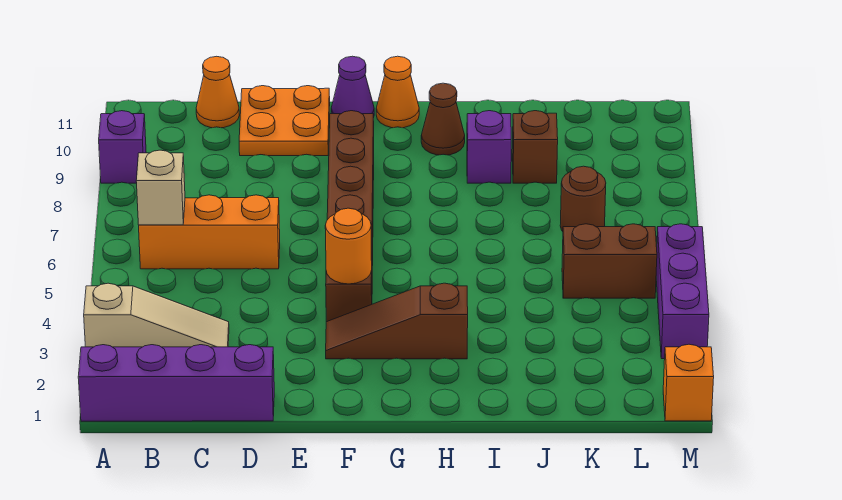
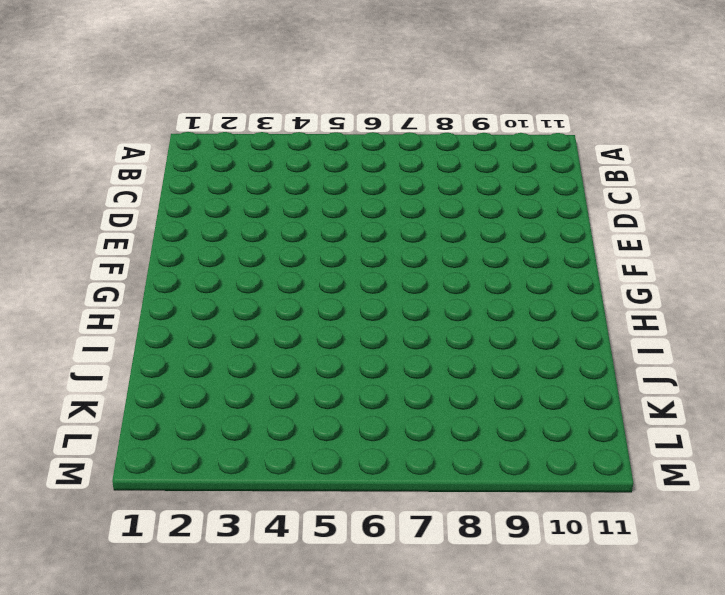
none -> purple 1x4 brick [78,345,274,421]
none -> tan 1x3 slope [84,283,229,347]
none -> purple 1x1 brick [99,111,146,183]

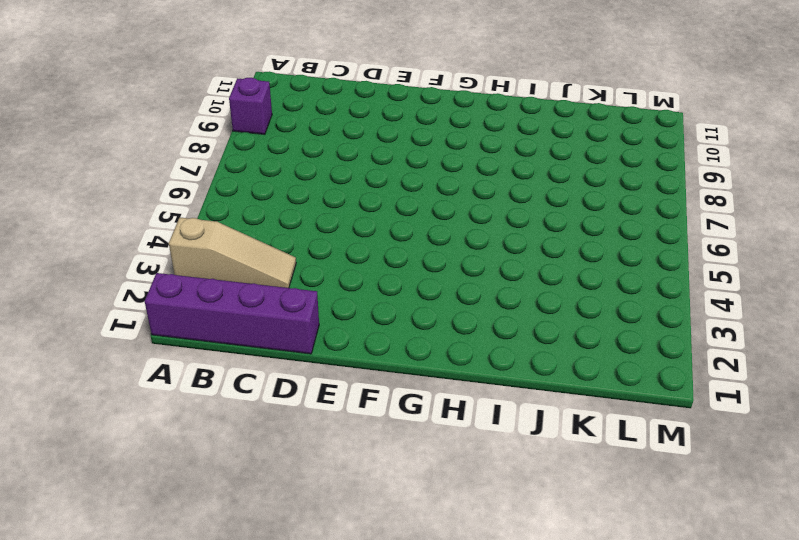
none -> orange 1x3 brick [139,195,280,269]
none -> orange 1x1 cone [196,56,239,128]
none -> orange 2x2 plate [239,86,330,156]

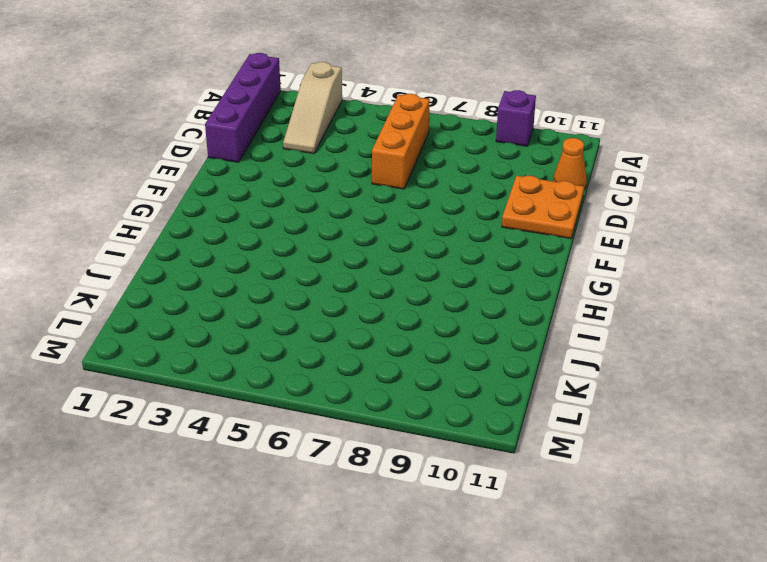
none -> brown 1x3 slope [326,283,468,359]
none -> brown 1x6 brick [326,111,374,322]
none -> purple 1x1 cone [331,56,374,118]

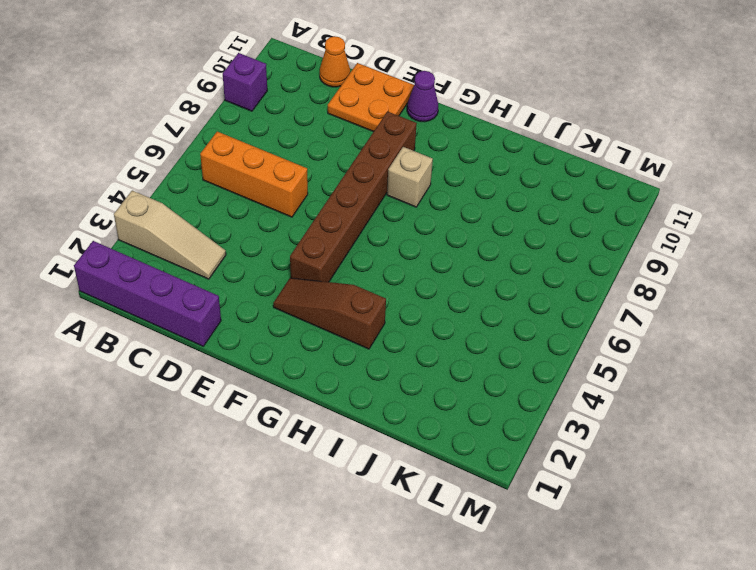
tan 1x1 brick [387,147,433,207] -> tan 1x1 brick moved to [136,150,185,225]
none -> orange 1x1 cone [376,56,419,128]
none -> brown 1x1 cone [421,83,465,155]
none -> purple 1x1 brick [467,111,511,183]

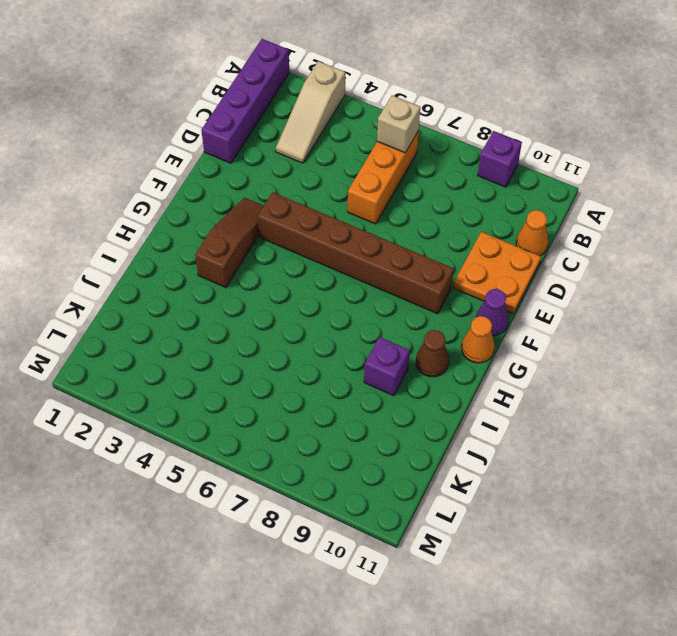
none -> brown 1x1 brick [512,111,558,183]
none -> brown 1x2 brick [562,224,657,298]
none -> brown 1x1 round brick [560,166,606,231]

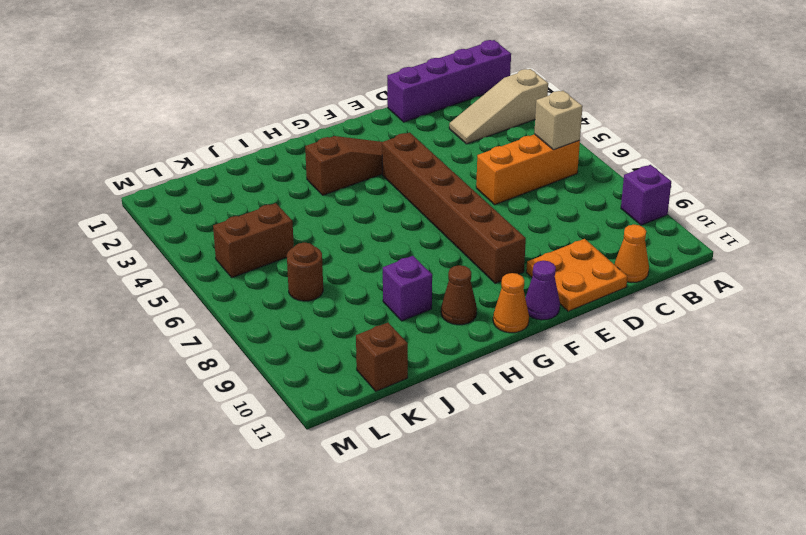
brown 1x1 brick [356,323,408,391] -> brown 1x1 brick moved to [512,111,558,183]
none -> orange 1x1 brick [663,344,714,421]
none -> purple 1x3 brick [656,224,709,359]
none -> orange 1x1 round brick [325,208,372,284]

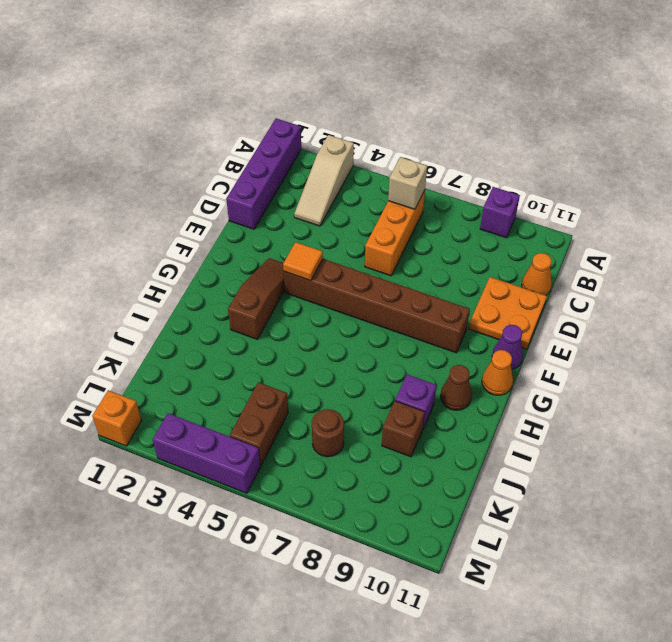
orange 1x1 tile [283,242,323,281] -> orange 1x1 round brick [325,208,372,284]

